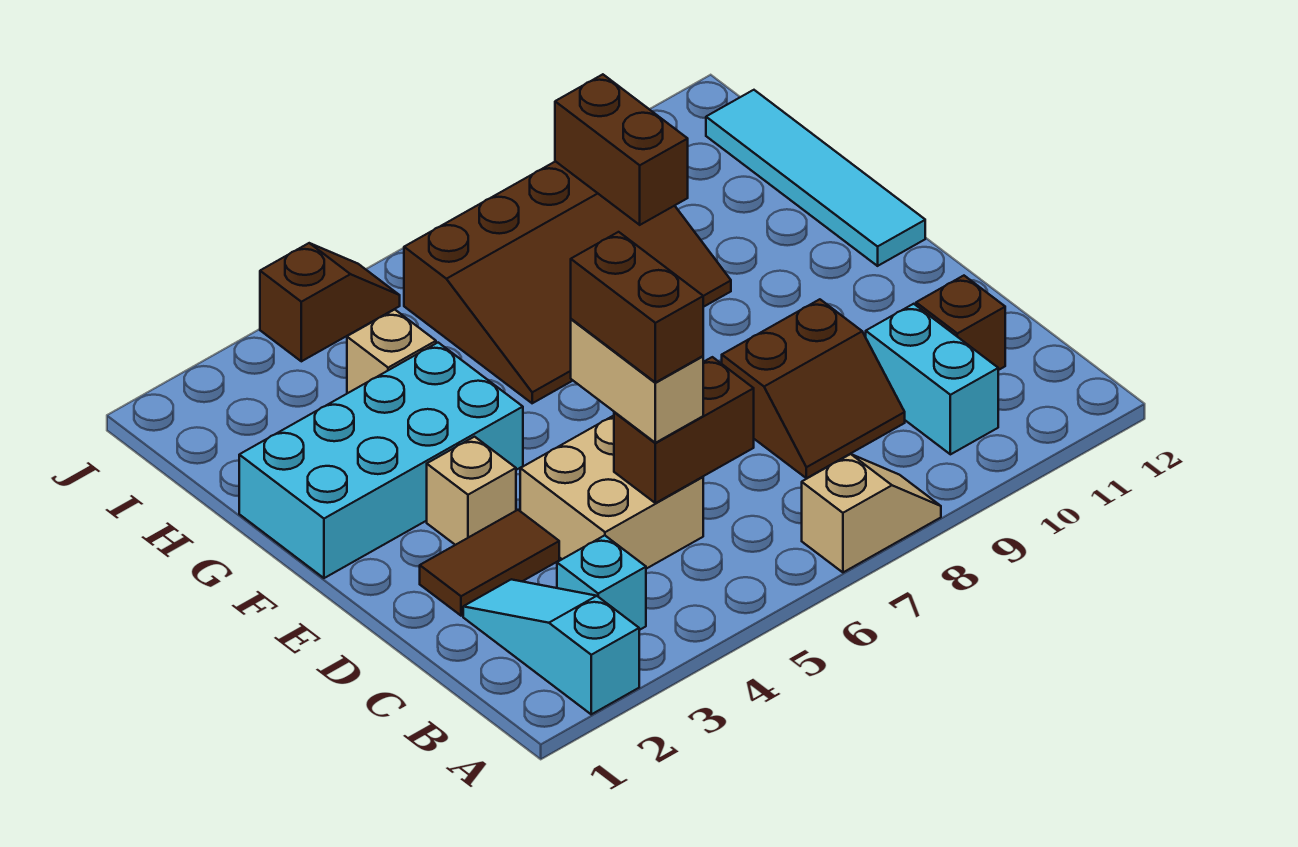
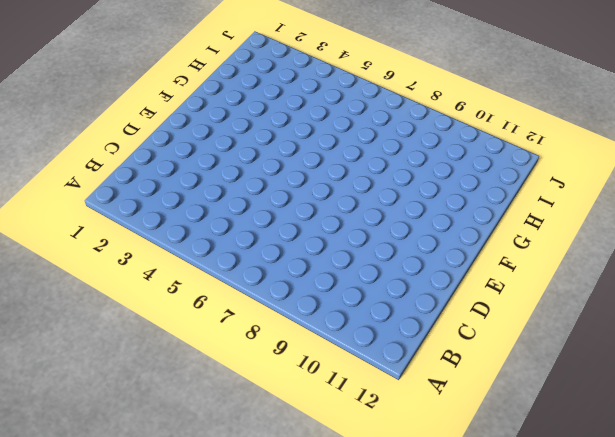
none -> cyan 1x3 slope [463,579,639,714]
none -> tan 1x2 slope [802,454,941,572]
none -> cyan 1x1 brick [557,535,646,630]

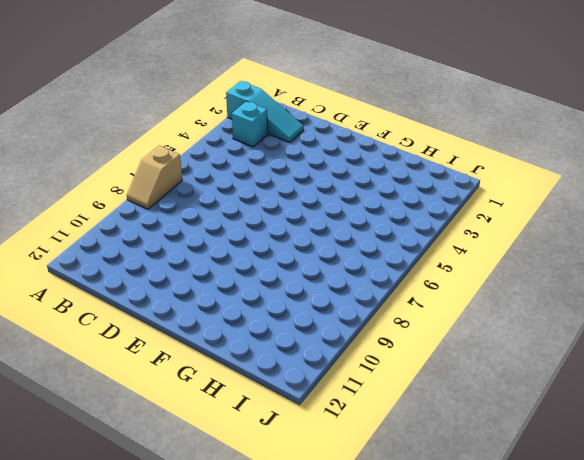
none -> cyan 1x2 brick [866,304,998,454]
none -> tan 2x2 brick [520,416,703,569]
none -> brown 2x2 slope [722,299,905,478]

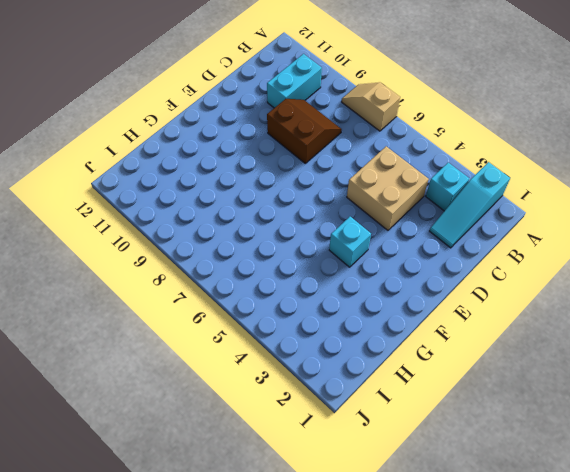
cyan 1x1 brick [329,217,371,267] -> cyan 2x4 brick [239,343,523,578]
none -> brown 1x1 brick [916,276,1005,370]
none -> brown 1x2 tile [420,510,559,616]
none -> tan 1x1 brick [427,437,516,545]

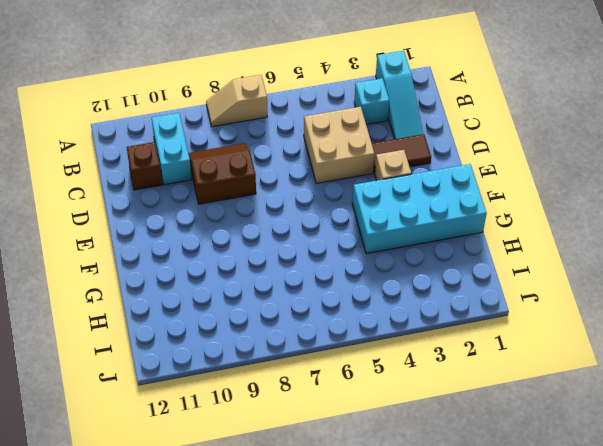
none -> cyan 1x4 tile [706,90,925,266]
none -> brown 3x4 slope [404,161,731,403]
none -> tan 1x1 brick [347,310,436,393]

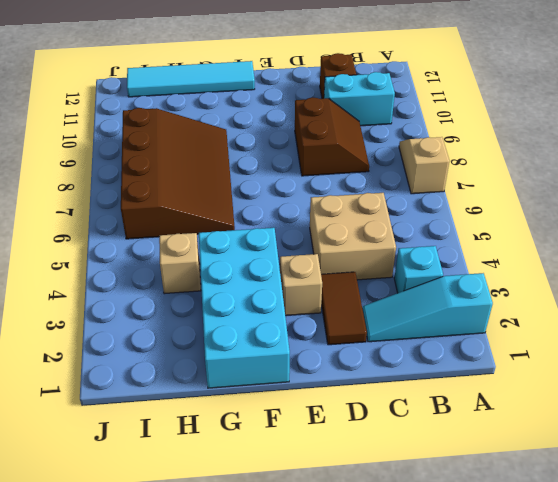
none -> brown 1x2 slope [260,243,400,361]
none -> brown 1x2 brick [614,357,754,503]
none -> brown 1x2 brick [555,74,688,225]

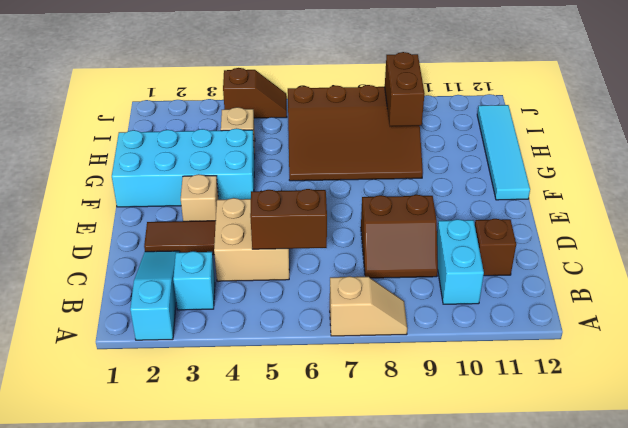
none -> tan 1x2 brick [571,319,703,443]
none -> brown 1x2 brick [571,232,703,383]

